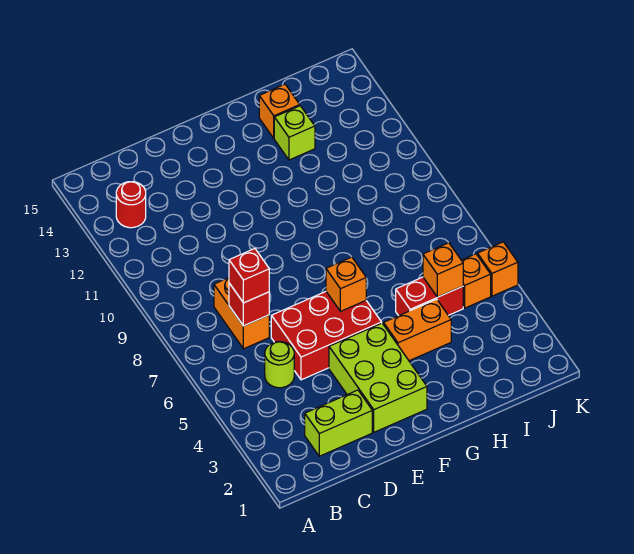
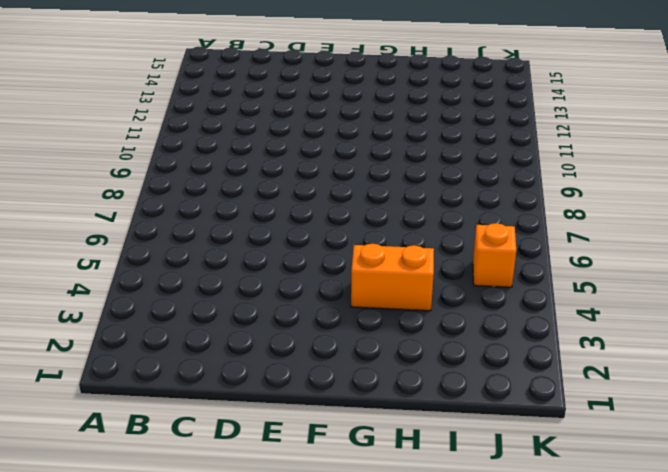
none -> red 1x1 round brick [116,182,146,228]
none -> lime 1x2 brick [305,390,372,456]
none -> lime 1x1 round brick [265,342,294,388]

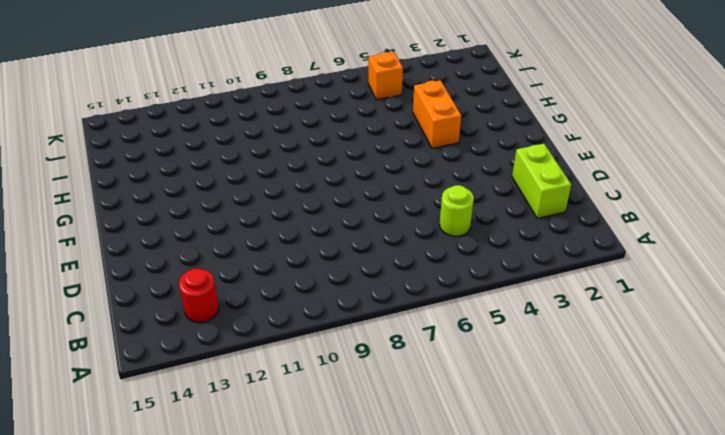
none -> orange 1x2 brick [214,278,269,349]
none -> red 2x3 brick [271,292,382,380]
none -> lime 2x3 brick [329,323,427,432]

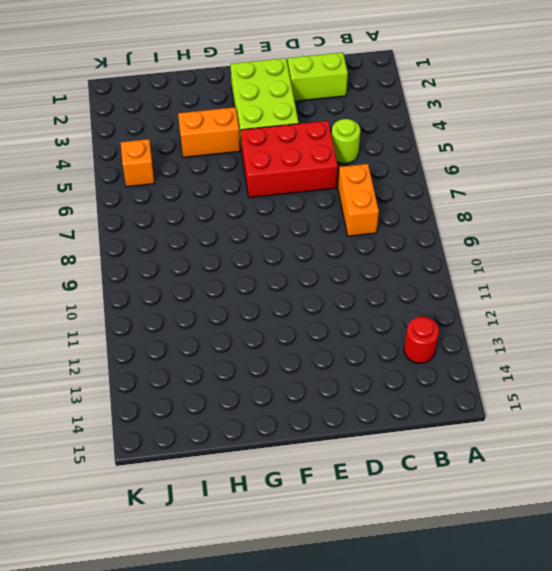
none -> red 1x2 brick [396,277,463,316]
none -> lime 1x1 brick [274,106,315,160]
none -> orange 1x1 brick [259,84,300,138]

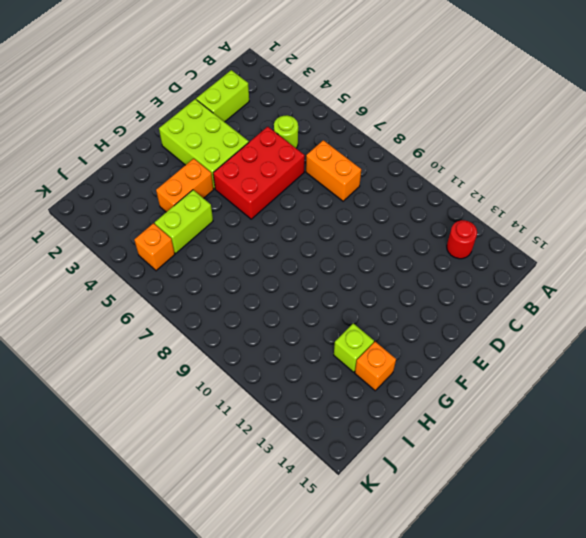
lime 1x2 brick [155,190,213,253] -> red 1x2 brick [396,277,463,316]
none -> orange 1x1 brick [477,242,518,296]
none -> red 1x1 brick [229,283,269,326]
none -> orange 1x1 brick [326,257,366,311]

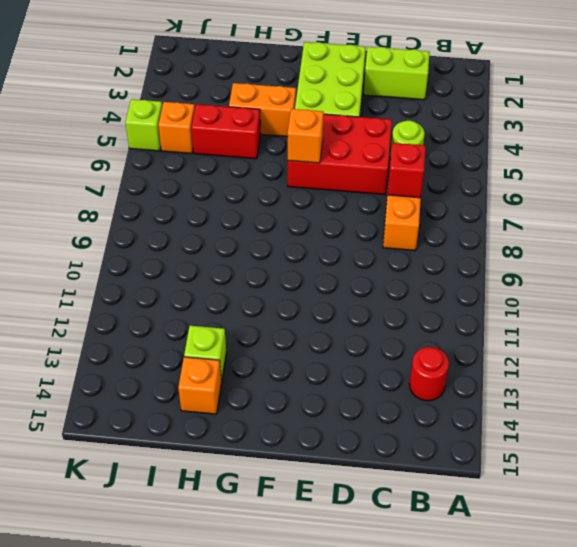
lime 1x1 brick [125,99,162,151] -> orange 1x1 brick [477,242,518,296]
none -> orange 1x1 brick [423,243,463,297]
none -> red 1x1 brick [229,249,269,303]

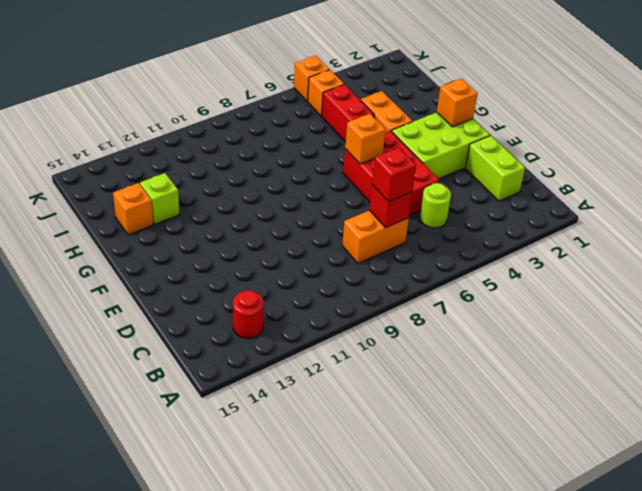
orange 1x1 brick [437,79,478,127] -> orange 1x1 brick moved to [423,243,463,297]

